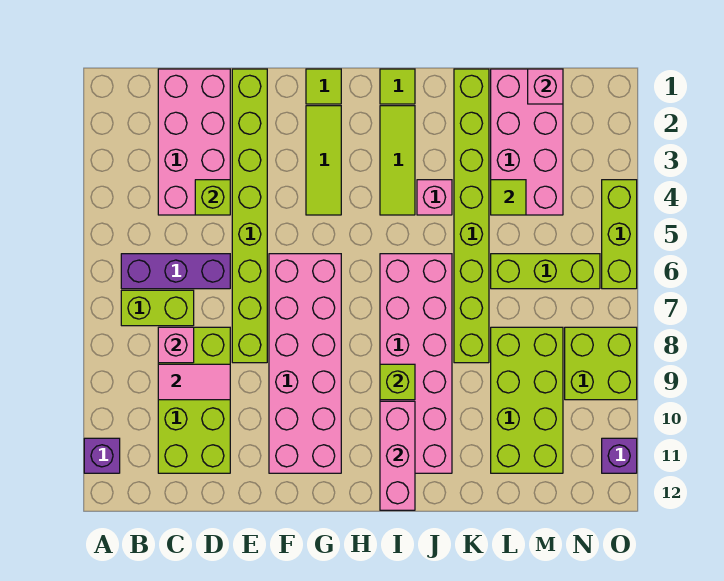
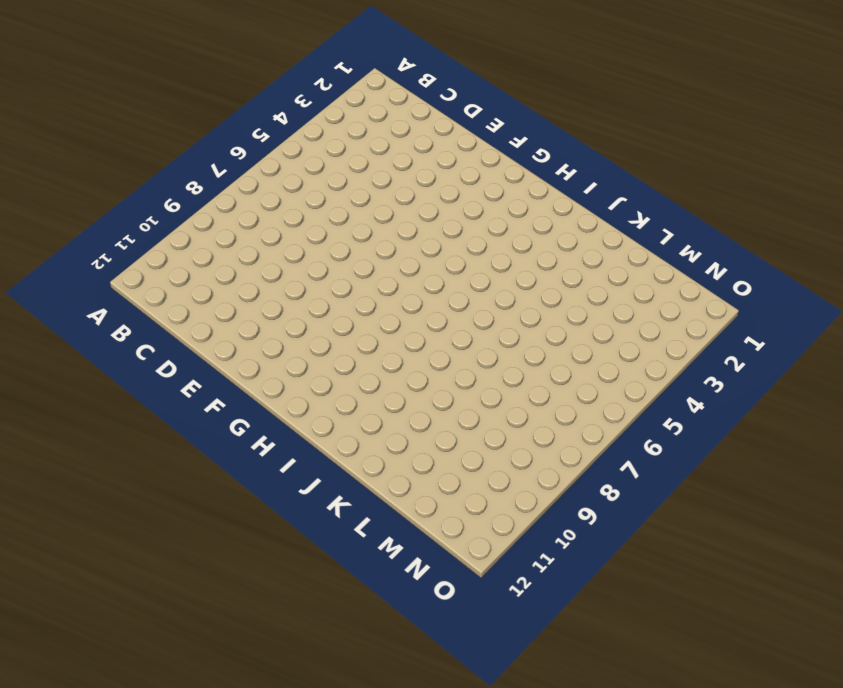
none -> purple 1x1 brick [84,438,120,473]
none -> purple 1x3 brick [121,254,230,289]
none -> lime 1x2 brick [121,290,194,326]

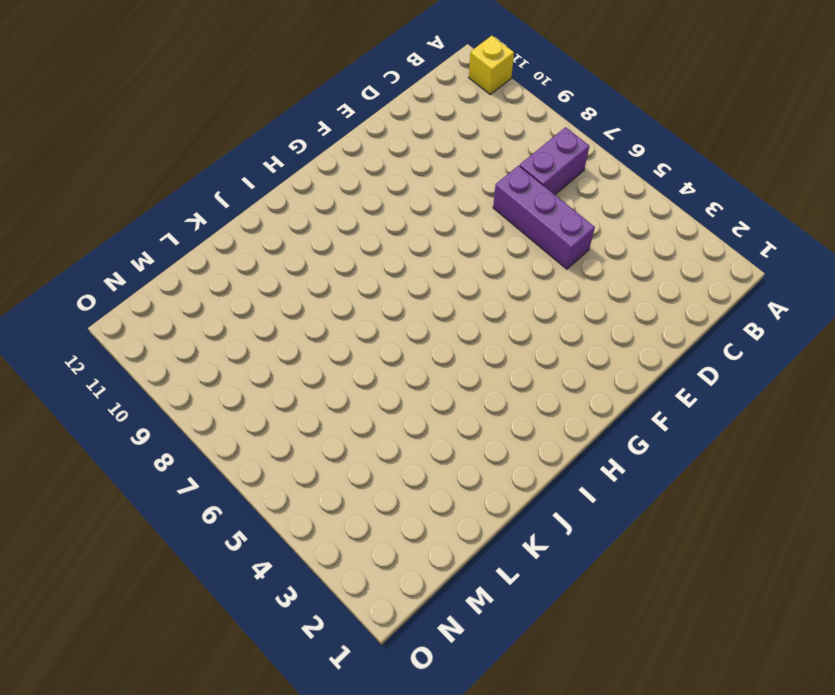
yellow 1x1 brick [469,36,514,94] -> purple 1x1 brick [84,438,120,473]
purple 1x2 brick [520,127,589,194] -> lime 1x2 brick [121,290,194,326]
purple 1x3 brick [493,166,595,269] -> purple 1x3 brick turned to [121,254,230,289]
none -> pink 2x4 brick [158,69,230,215]
none -> lime 2x4 brick [158,327,230,473]
none -> lime 1x8 brick [232,69,267,363]

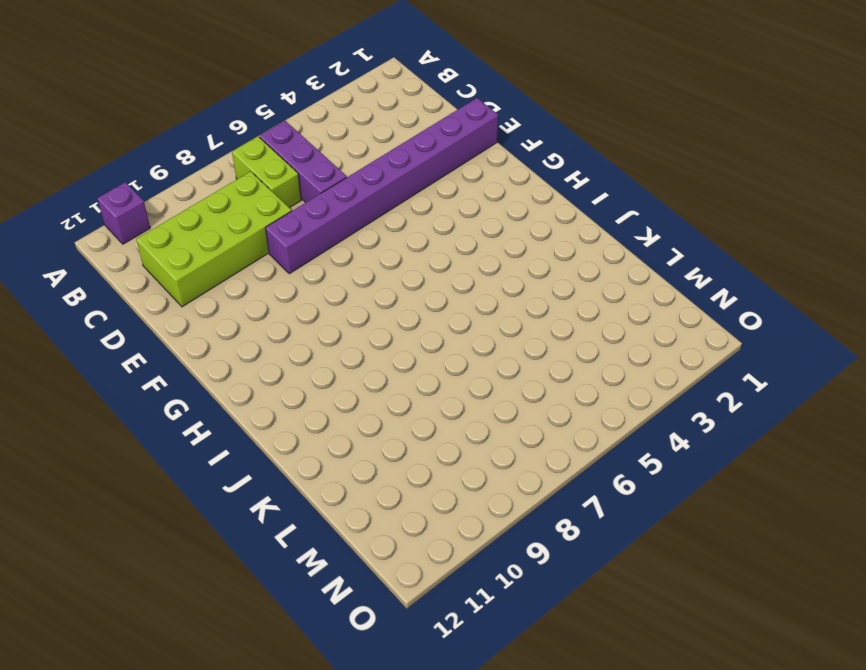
purple 1x8 brick [266,98,498,274] -> lime 1x8 brick [232,69,267,363]
none -> pink 2x4 brick [158,69,230,215]
none -> pink 2x6 brick [269,254,341,473]
none -> lime 1x1 tile [306,69,341,104]

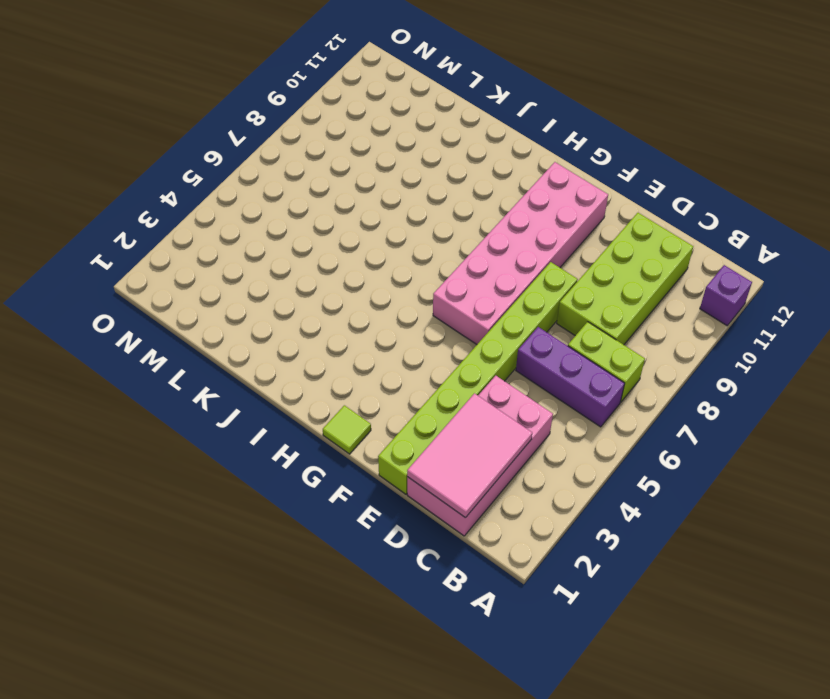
pink 2x3 tile [407,393,532,518] -> none
none -> lime 1x3 tile [306,106,341,215]
none -> lime 1x1 tile [380,69,415,104]
none -> lime 1x3 tile [380,106,415,215]

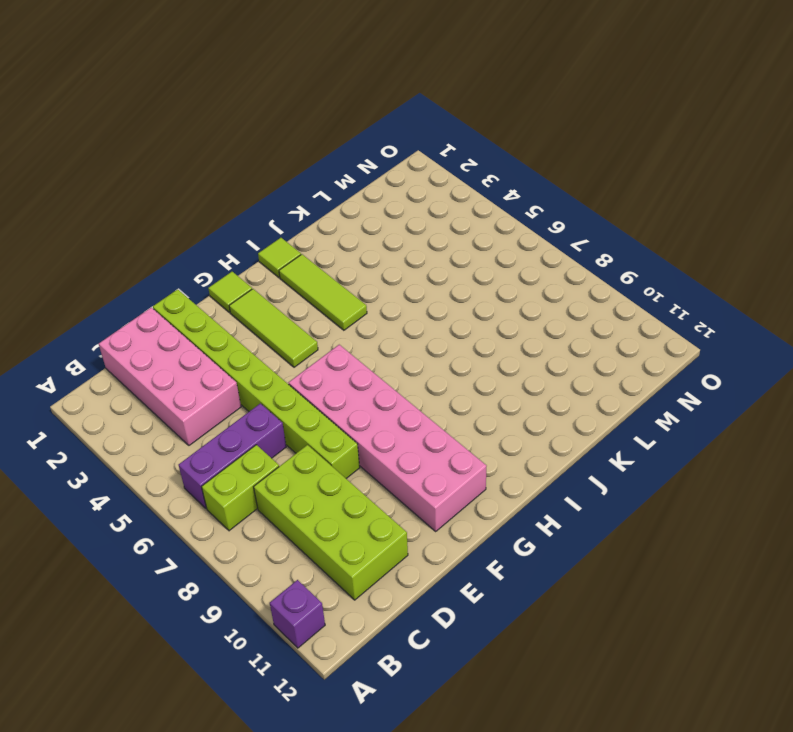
none -> pink 2x6 brick [380,254,452,473]
none -> pink 1x1 brick [417,180,452,215]
none -> lime 1x8 brick [454,69,489,363]

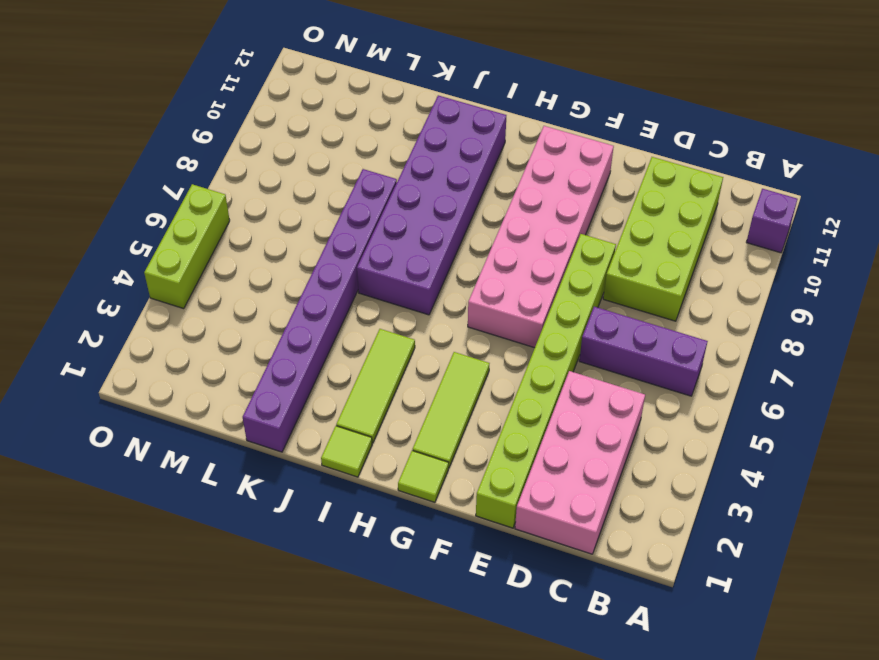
purple 2x6 brick [357,95,506,315] -> pink 2x6 brick [380,254,452,473]
purple 1x8 brick [243,169,397,452] -> lime 1x8 brick [454,69,489,363]
none -> lime 1x2 brick [121,290,194,326]
none -> pink 1x1 brick [417,180,452,215]
none -> pink 2x4 brick [491,69,563,215]

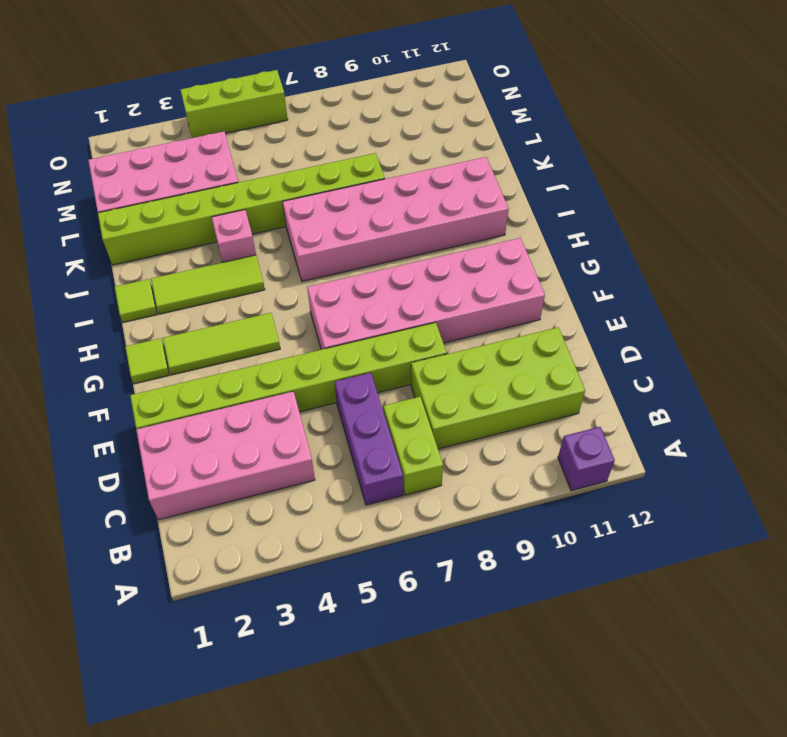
none -> lime 1x3 brick [491,254,600,289]
none -> lime 2x4 brick [491,327,563,473]
none -> lime 2x2 brick [565,327,637,400]

